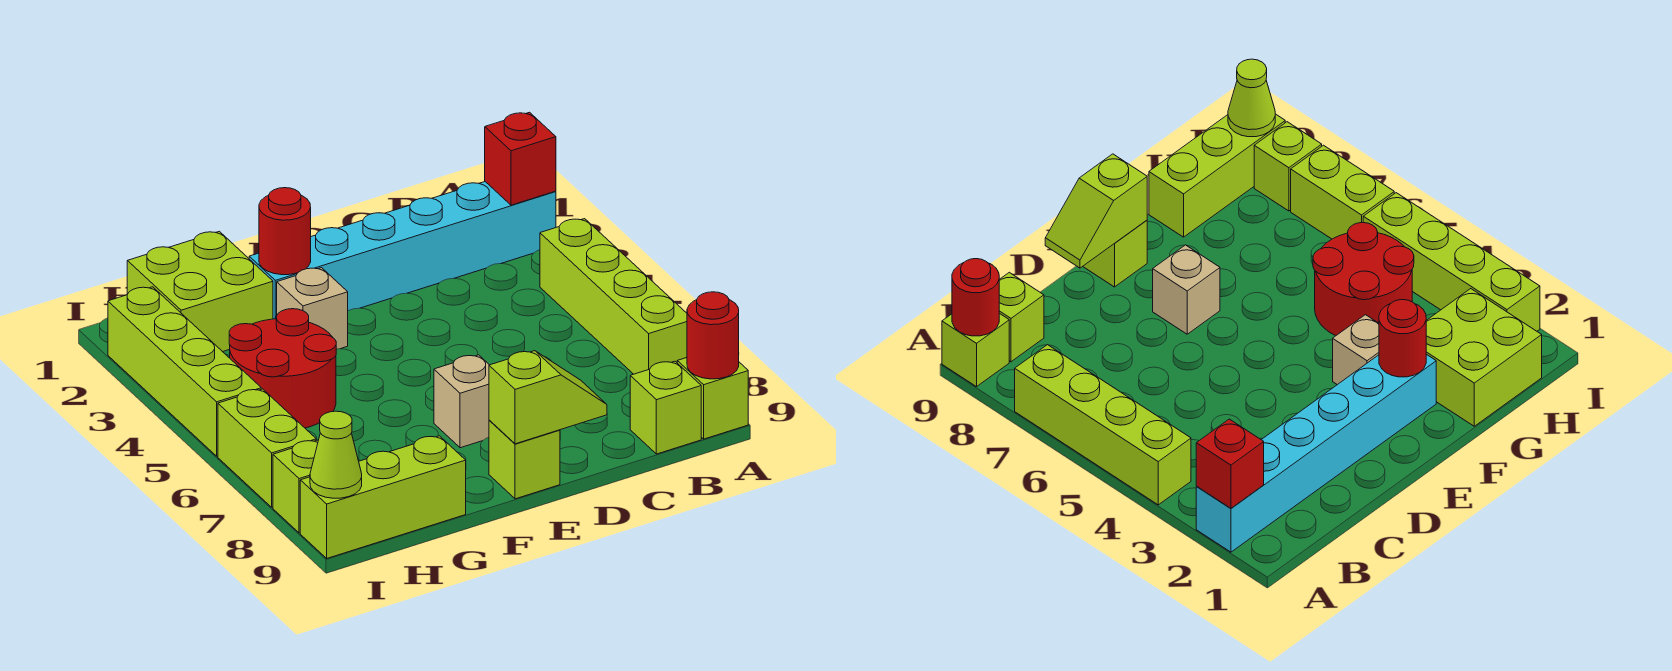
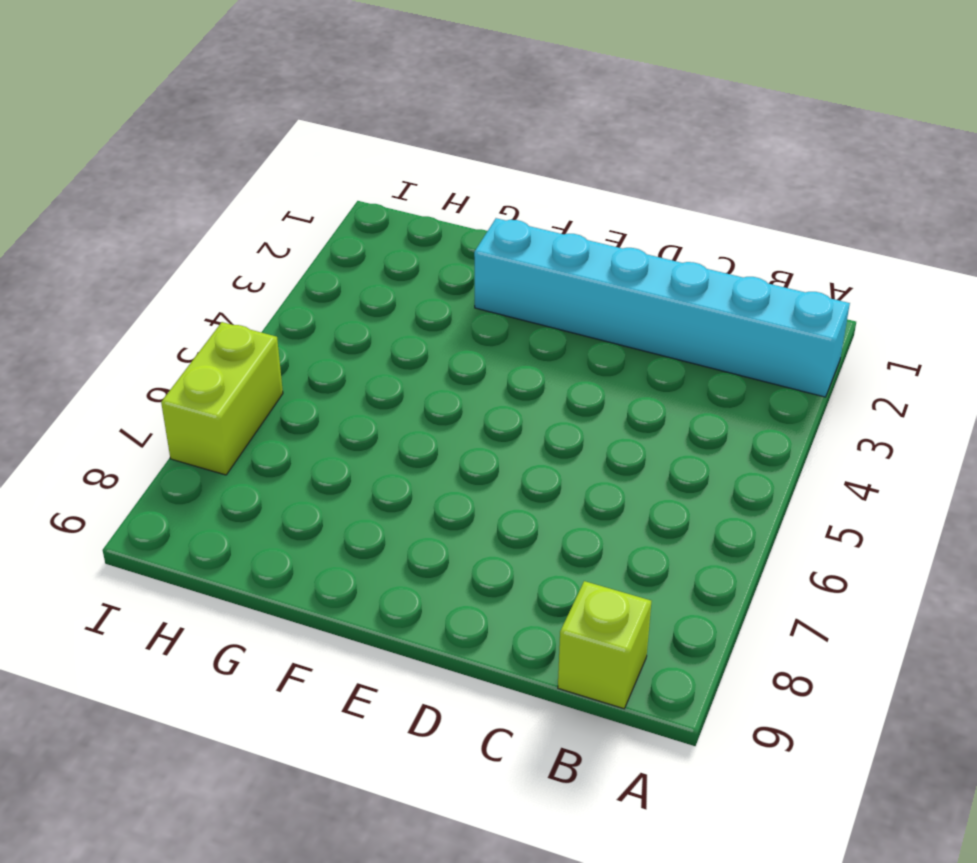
none -> lime 1x4 brick [540,219,687,374]
none -> lime 1x1 brick [677,358,748,439]
none -> tan 1x1 brick [434,355,489,448]

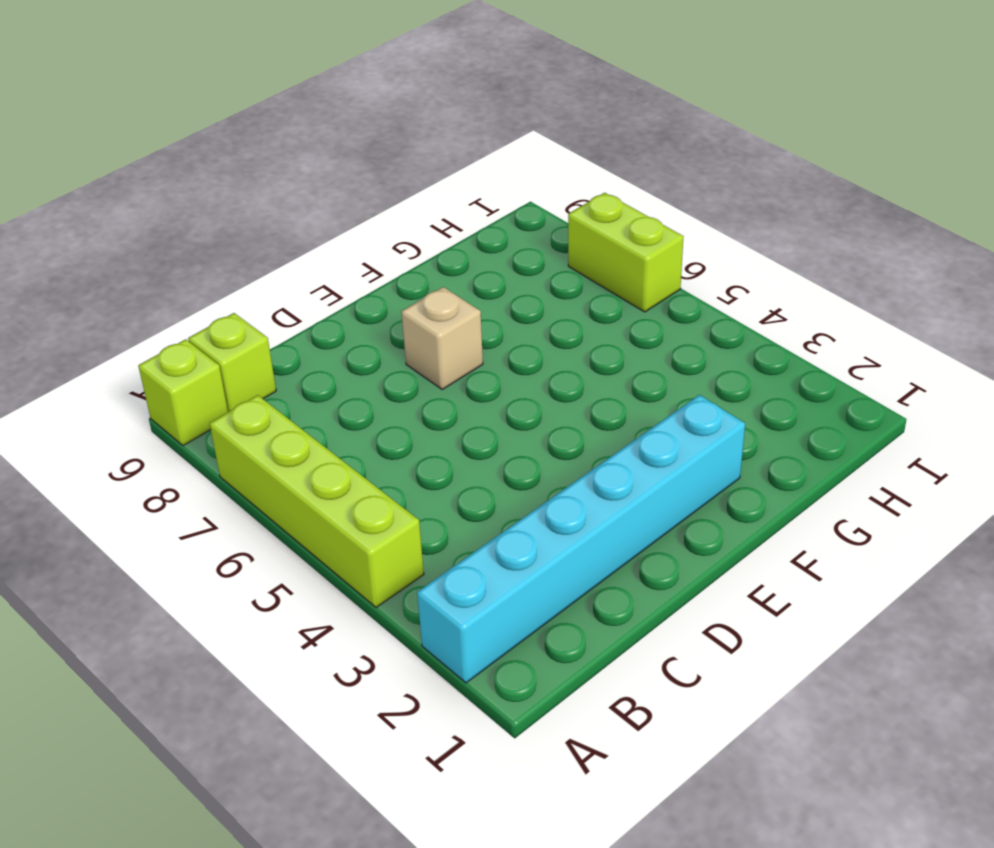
none -> lime 1x1 brick [489,420,560,499]
none -> tan 1x1 brick [277,268,348,349]
none -> lime 2x2 brick [127,231,273,352]

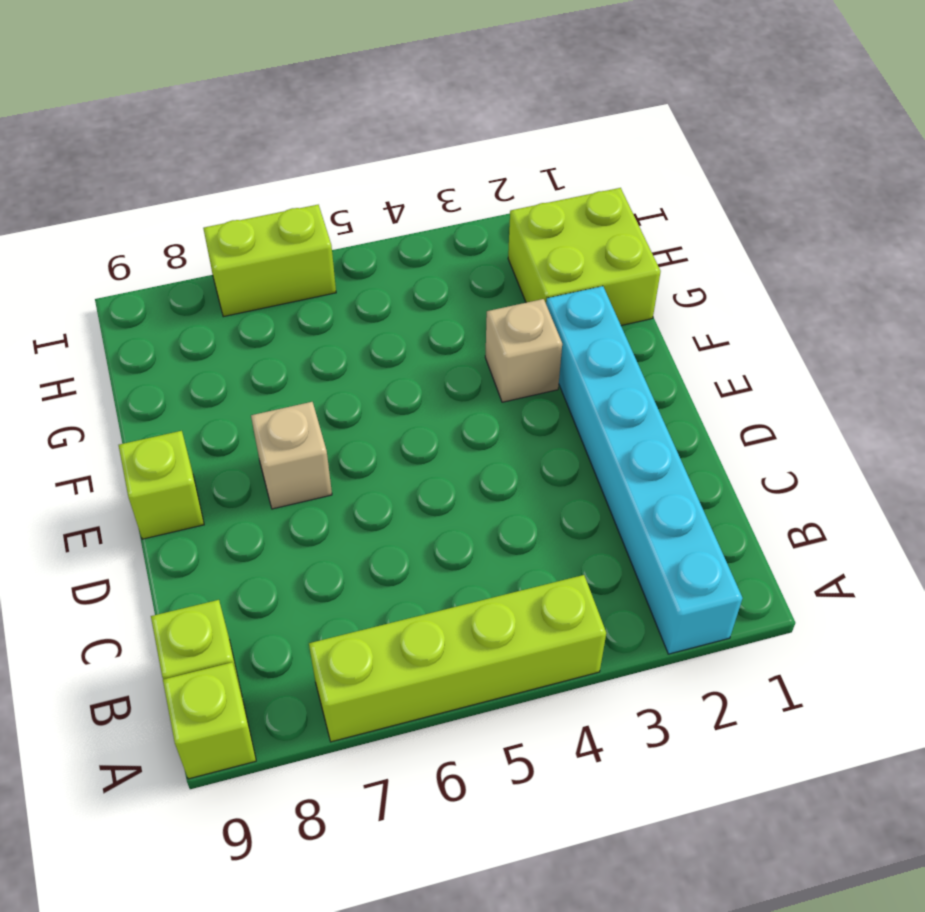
none -> red 2x2 round brick [229,309,336,428]
none -> lime 1x3 brick [300,436,466,558]
none -> lime 1x4 brick [108,287,261,456]

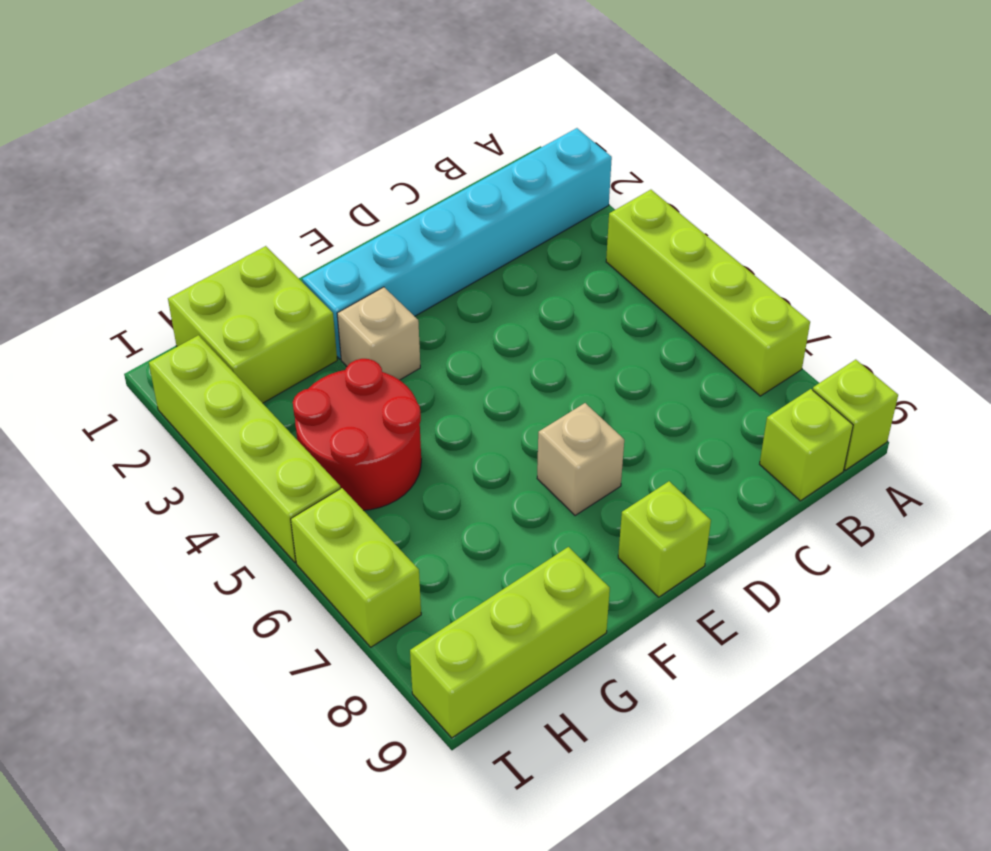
none -> lime 1x1 brick [273,440,318,533]
none -> red 1x1 brick [485,112,556,205]
none -> red 1x1 round brick [687,292,739,379]

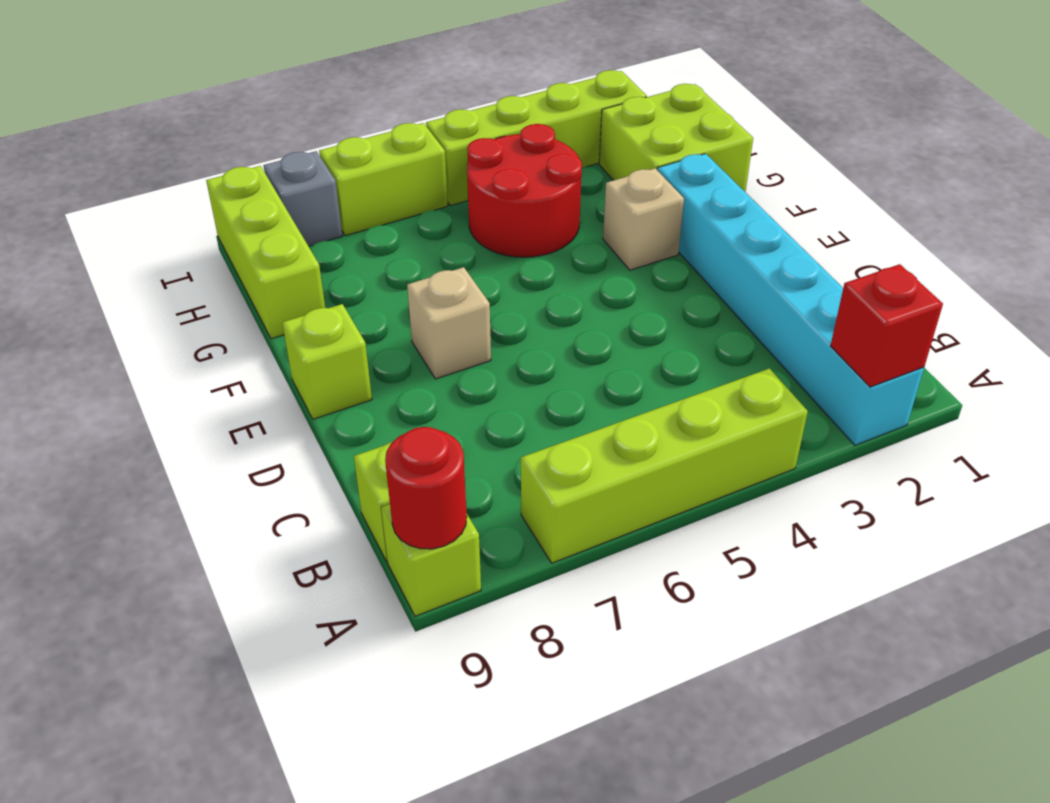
grey 1x1 brick [264,151,342,246] -> lime 1x1 brick [273,440,318,533]
none -> lime 1x2 slope [489,351,607,444]
none -> red 1x1 round brick [259,188,311,275]
none -> lime 1x1 cone [310,411,362,498]

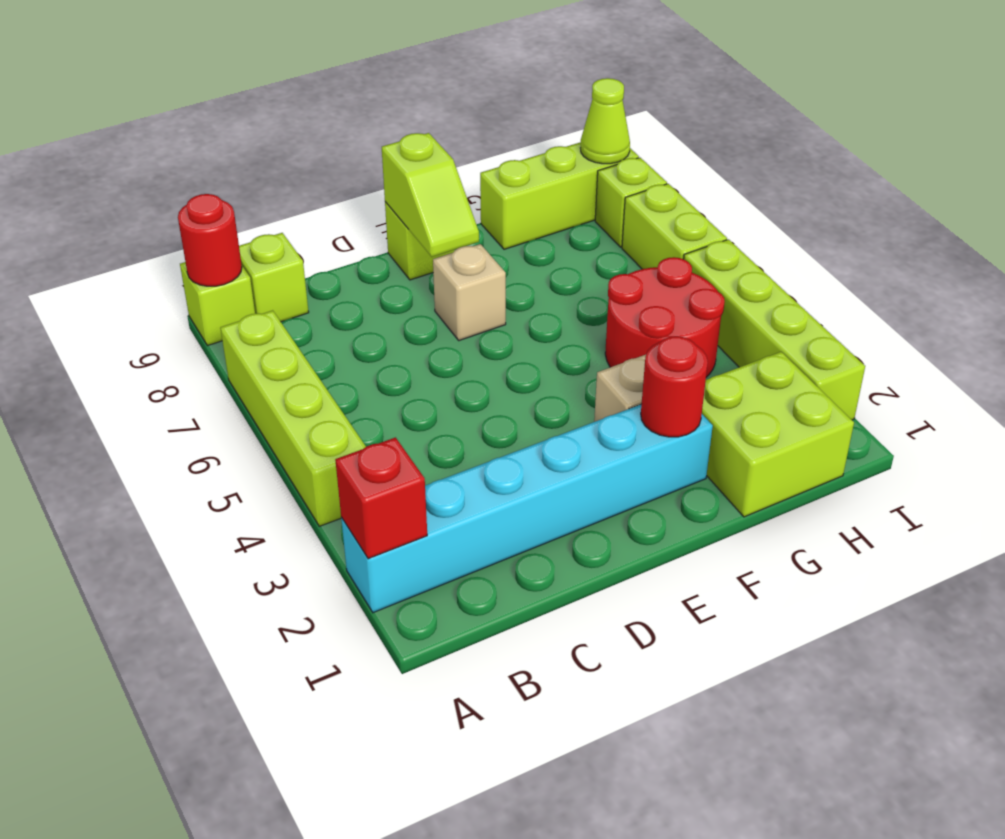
lime 1x2 slope [382,133,479,257] -> lime 1x2 slope turned to [489,351,607,444]

